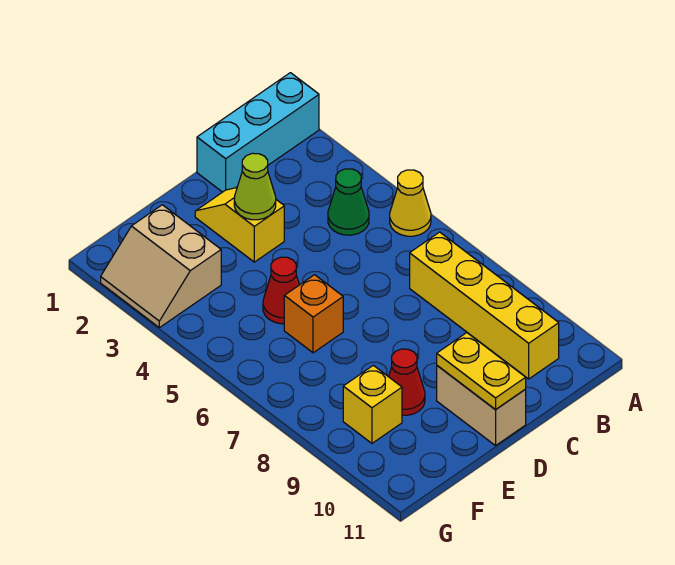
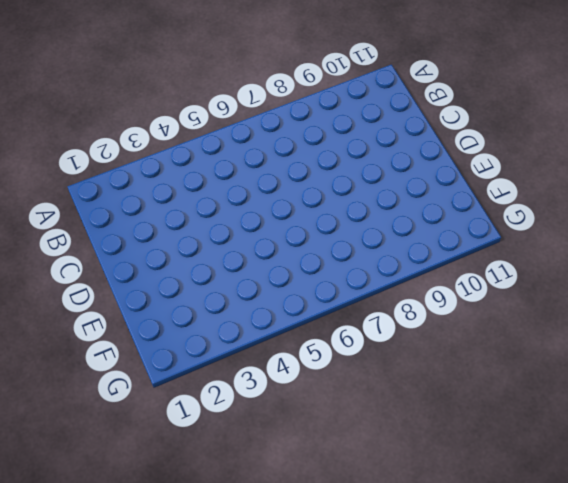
none -> cyan 1x3 brick [197,73,319,192]
none -> yellow 1x1 cone [390,170,431,236]
none -> green 1x1 cone [328,169,369,235]

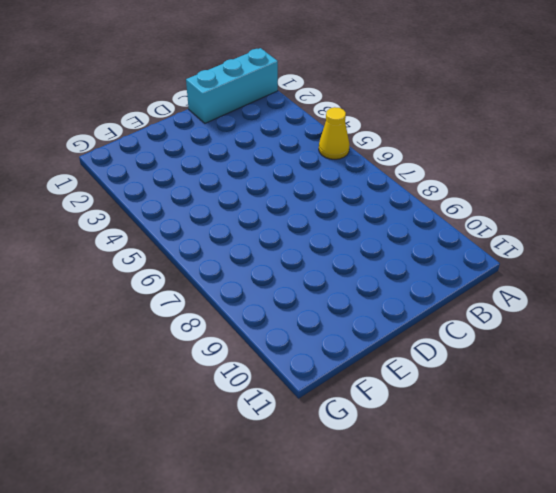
none -> green 1x1 cone [328,169,369,235]
none -> yellow 1x4 brick [410,232,559,379]
none -> yellow 1x2 slope [195,188,284,262]

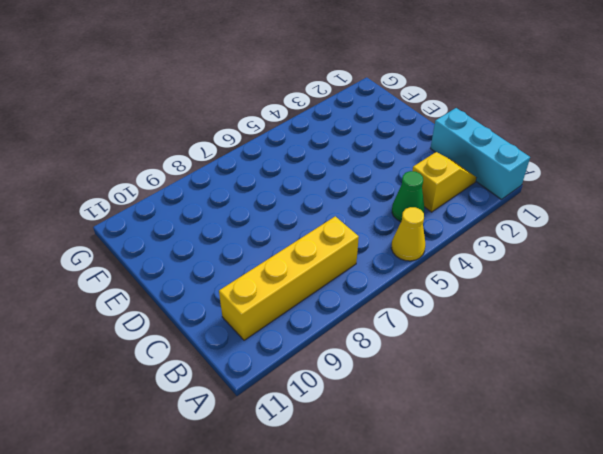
yellow 1x2 slope [412,152,476,212] -> yellow 1x2 slope moved to [195,188,284,262]
none -> tan 1x2 brick [437,366,526,446]
none -> red 1x1 cone [263,257,299,324]
none -> orange 1x1 brick [284,275,343,353]

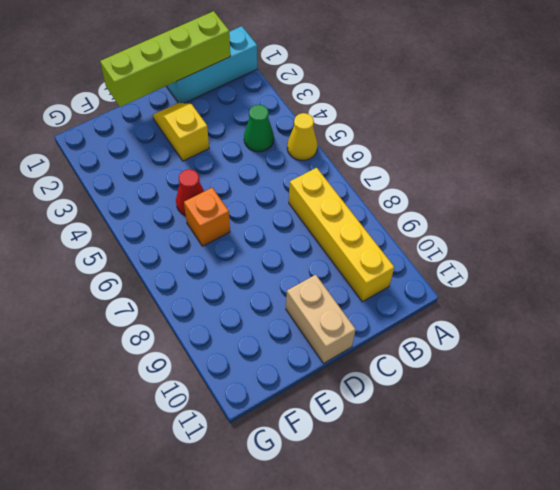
lime 1x4 brick [100,11,230,107] -> none
none -> red 1x1 cone [389,349,425,415]
none -> tan 2x2 slope [101,205,221,328]
none -> yellow 1x1 brick [343,365,402,443]

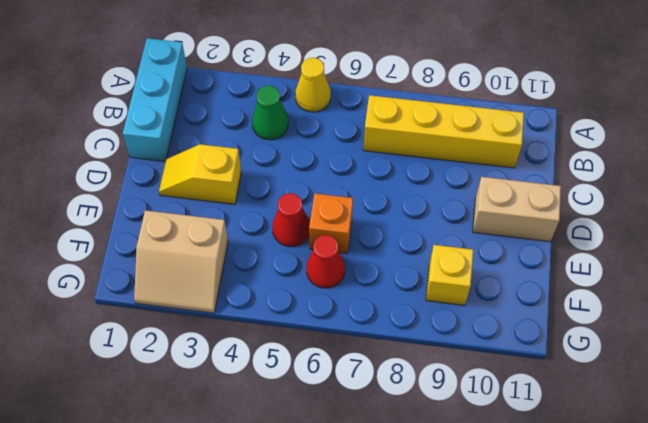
red 1x1 cone [307,235,345,288] -> red 1x1 cone moved to [389,349,425,415]
none -> lime 1x1 cone [234,153,276,220]
none -> yellow 1x2 plate [437,333,526,410]

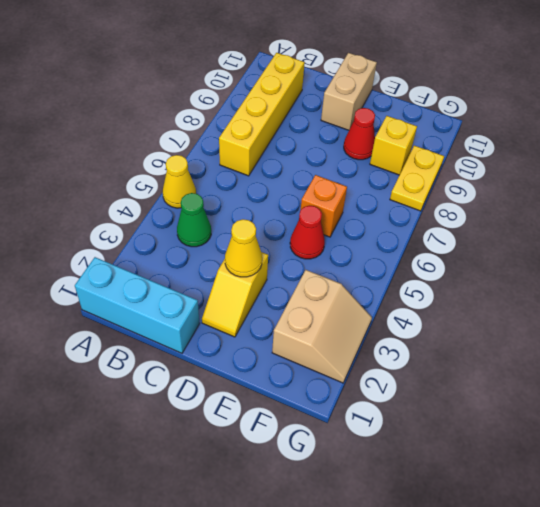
yellow 1x1 cone [225,219,262,277] -> lime 1x1 cone [234,153,276,220]
yellow 1x2 plate [390,146,444,211] -> yellow 1x2 plate moved to [437,333,526,410]

